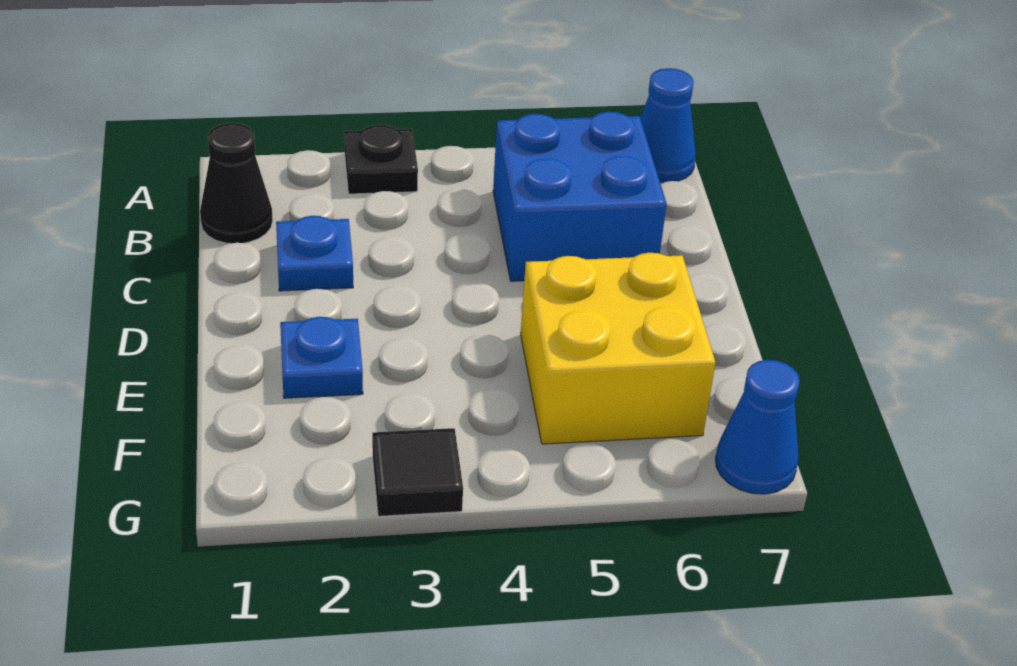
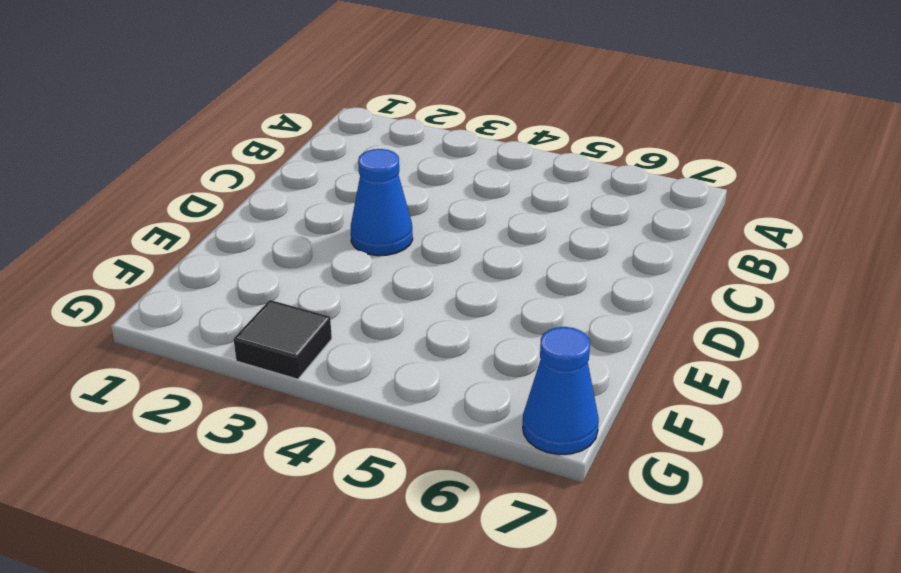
blue 1x1 cone [351,149,413,256] -> blue 1x1 cone moved to [640,68,696,183]
none -> black 1x1 plate [344,125,418,194]
none -> black 1x1 cone [200,123,273,244]

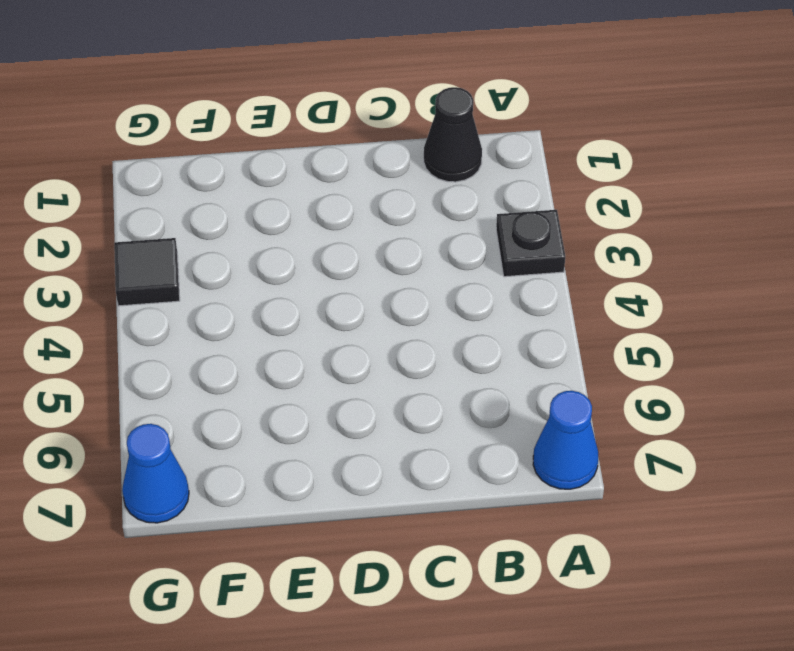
none -> blue 2x2 brick [493,111,667,281]
none -> blue 1x1 plate [276,216,353,291]

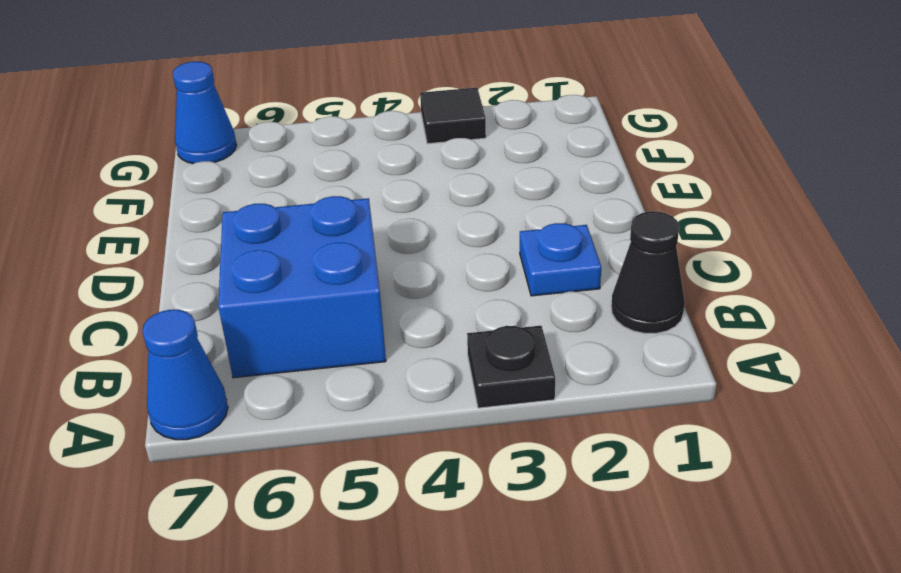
none -> blue 1x1 plate [280,317,363,398]
none -> yellow 2x2 brick [521,253,716,444]

